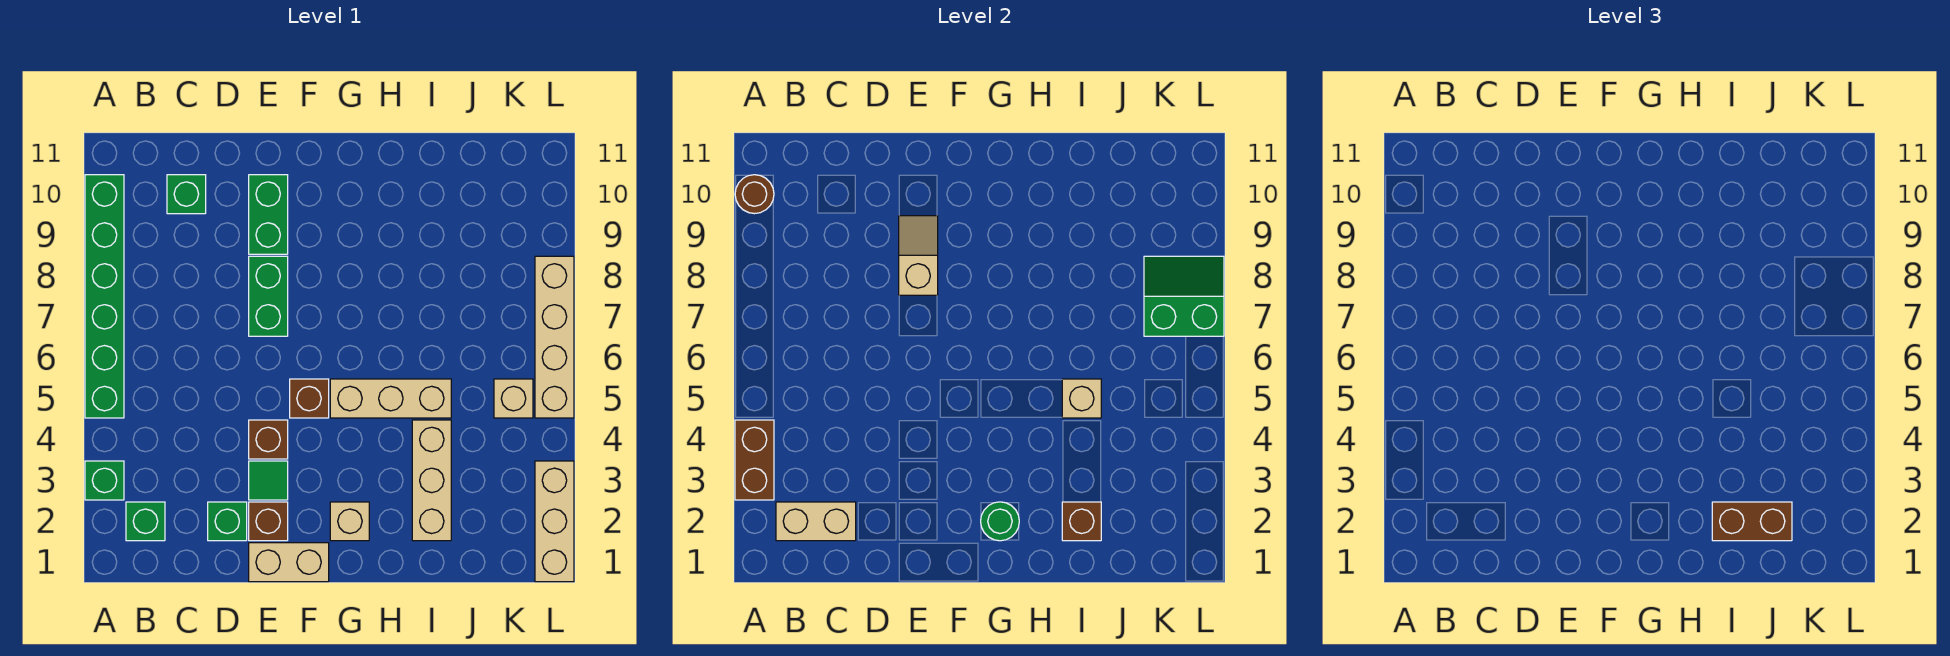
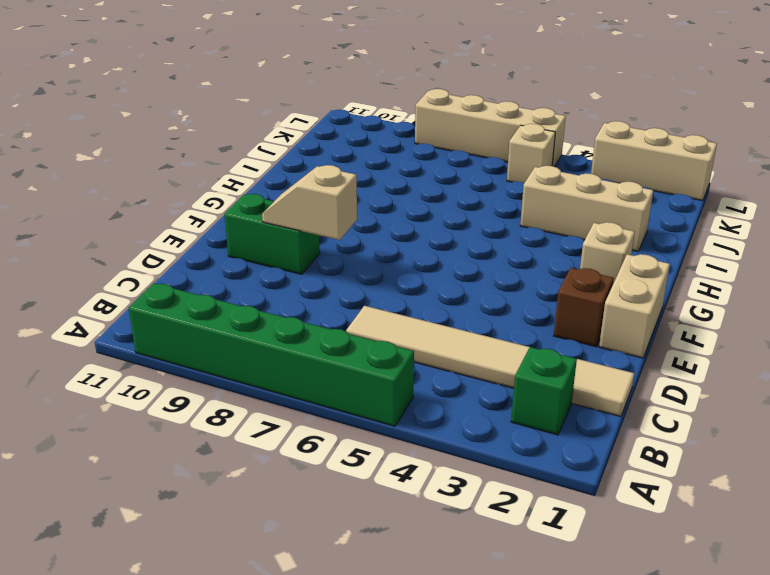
tan 1x6 tile [346,306,634,416] -> none
none -> green 1x1 brick [85,461,124,500]
none -> green 1x1 brick [167,175,206,214]
none -> green 1x1 brick [208,502,247,541]

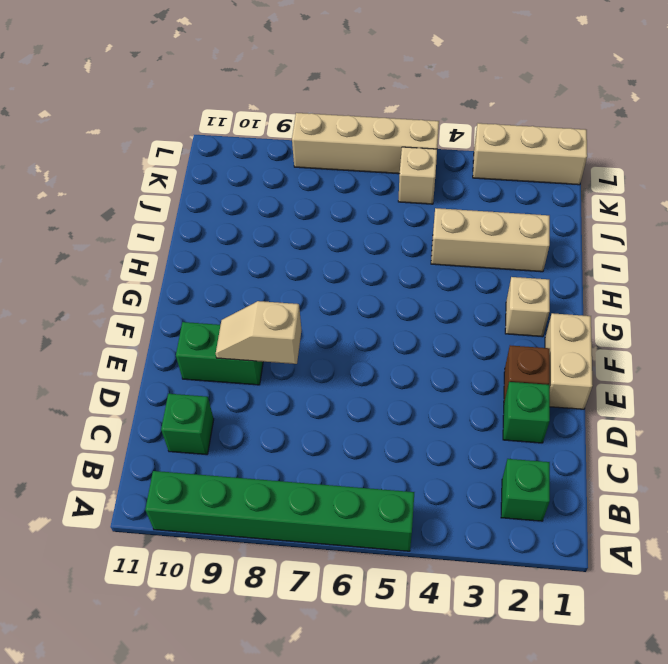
none -> green 1x1 brick [85,461,124,500]
none -> green 1x1 tile [249,461,288,500]
none -> brown 1x1 brick [249,420,288,459]

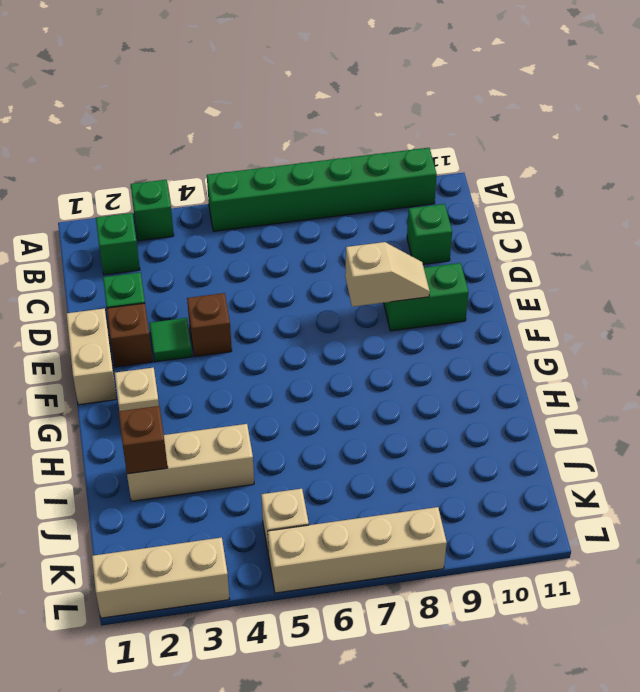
none -> green 1x2 brick [249,256,288,336]
none -> brown 1x1 brick [290,379,329,418]
none -> tan 1x3 brick [330,379,451,418]

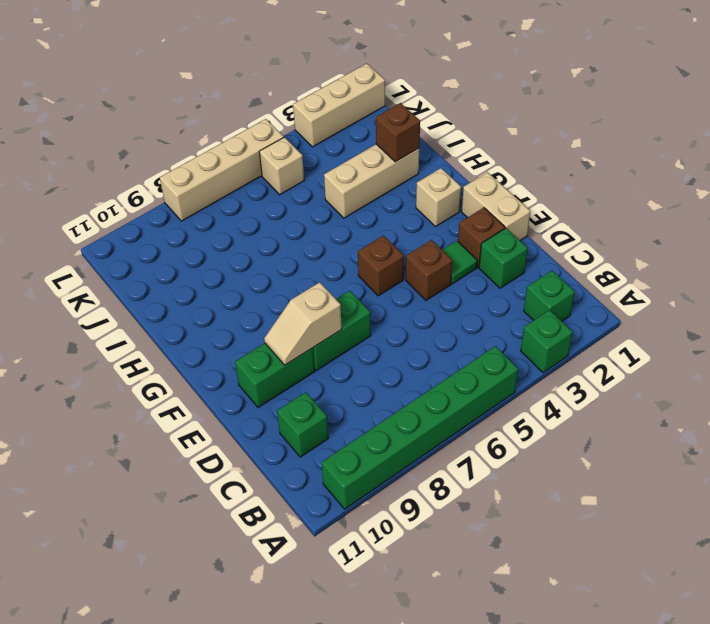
none -> tan 1x3 brick [330,379,451,418]
none -> brown 1x2 brick [735,420,774,500]
none -> brown 1x1 round brick [735,175,774,214]

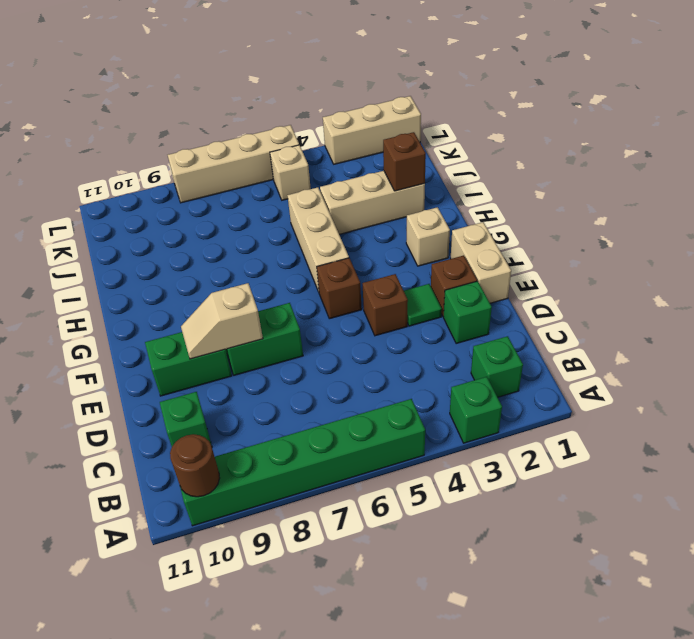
none -> brown 1x2 brick [735,420,774,500]
none -> tan 1x2 brick [776,502,856,541]
none -> green 1x1 round brick [981,502,1019,541]

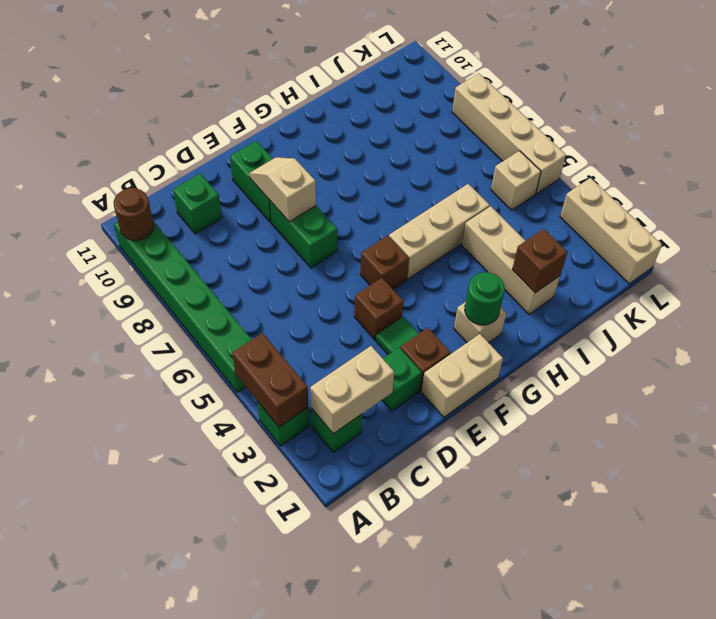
none -> tan 1x1 brick [1062,379,1101,418]
none -> green 2x2 slope [1144,256,1224,336]
none -> brown 1x2 brick [1712,502,1792,541]

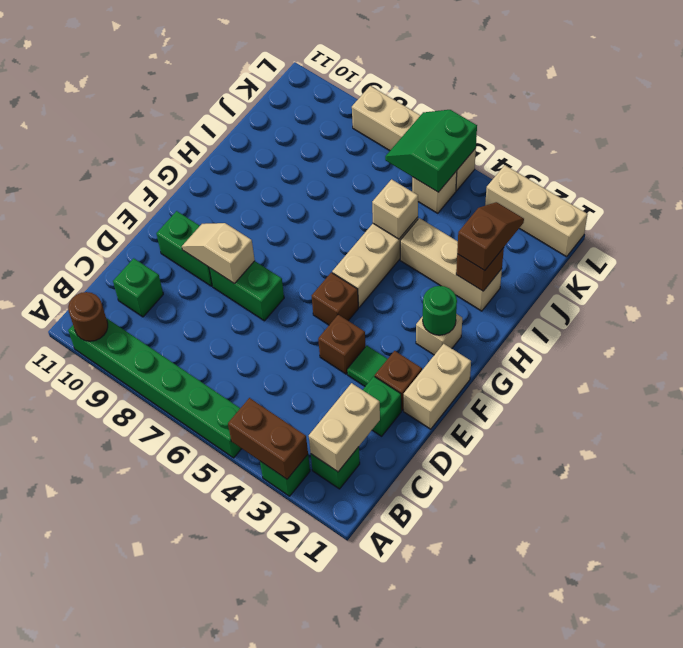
brown 1x2 slope [457,202,524,271] -> brown 1x2 brick [1712,502,1792,541]
green 2x2 slope [385,110,477,192] -> green 2x2 slope moved to [1144,256,1224,336]

